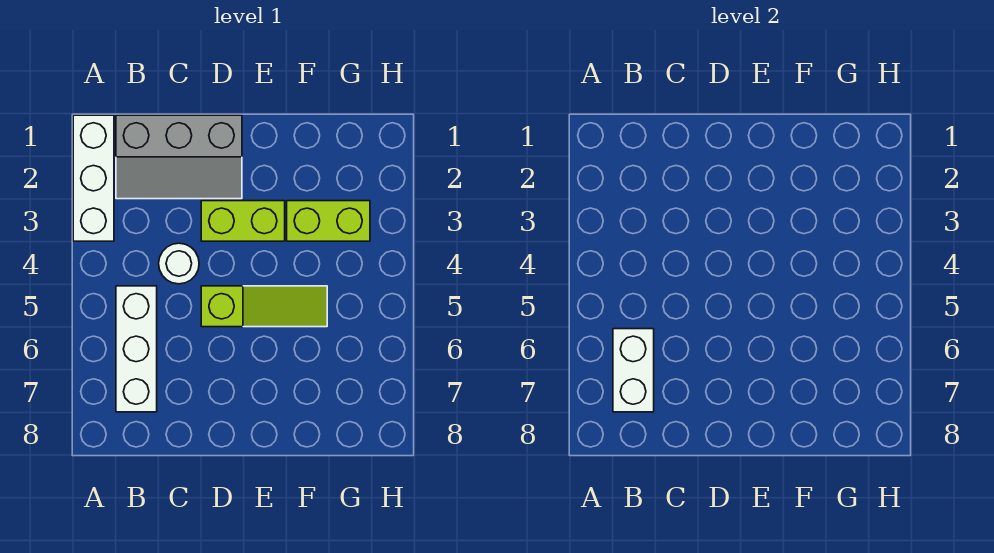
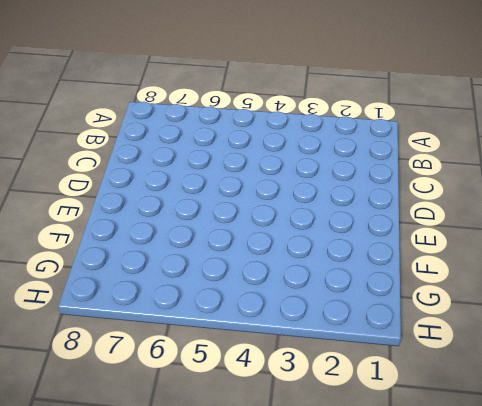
none -> white 1x3 brick [73,115,114,241]
none -> grey 2x3 slope [116,115,242,199]

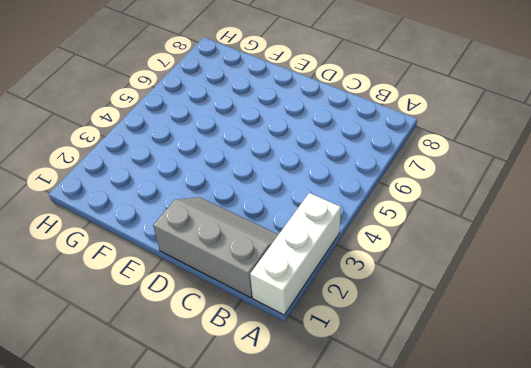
none -> white 1x3 brick [116,286,157,412]
none -> white 1x1 round brick [159,243,199,284]

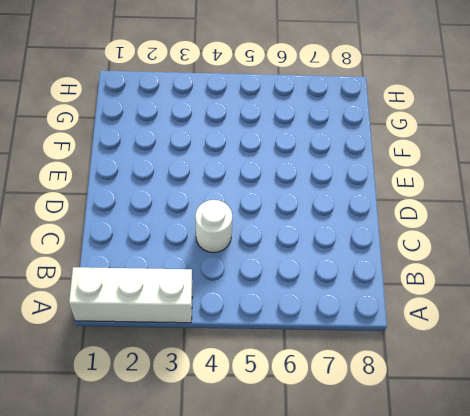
none -> grey 2x3 slope [116,115,242,199]
none -> white 1x3 brick [116,286,157,412]

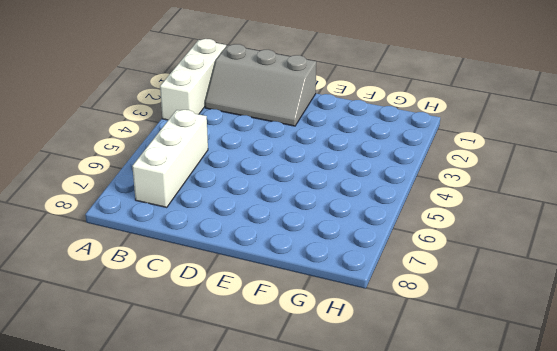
none -> white 1x1 round brick [159,243,199,284]
none -> lime 1x2 brick [201,201,285,241]

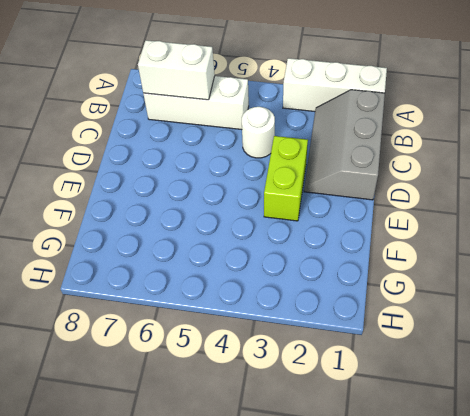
none -> lime 1x3 slope [201,286,327,327]
none -> lime 1x2 brick [287,201,370,241]

